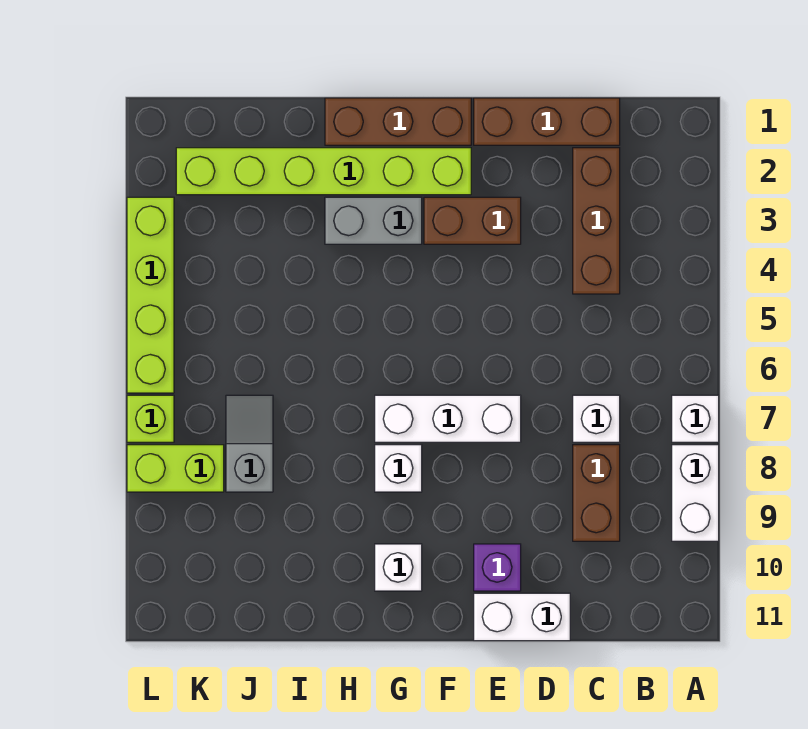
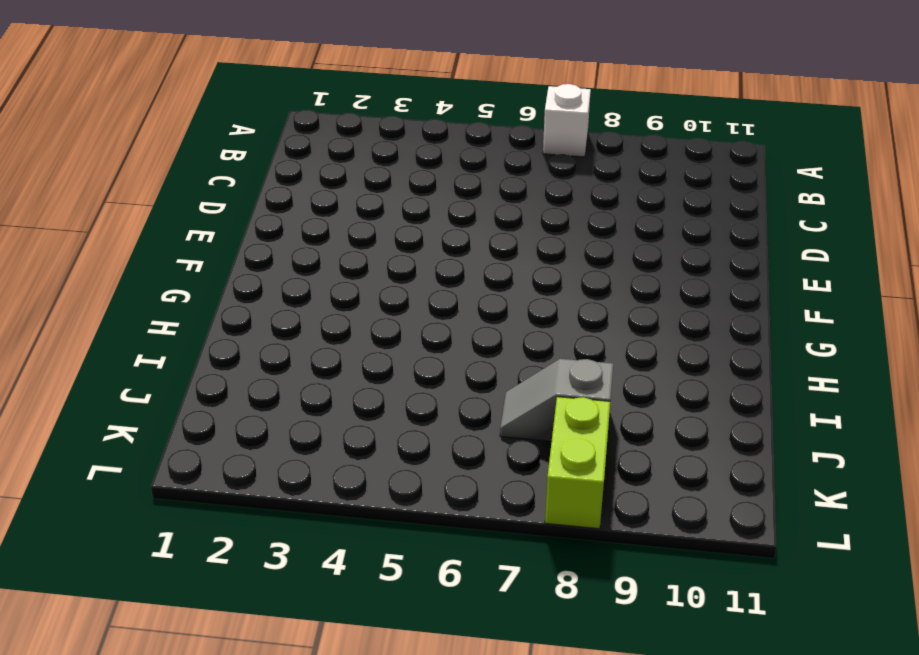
none -> white 1x2 brick [672,445,719,541]
none -> brown 1x3 brick [474,98,620,145]
none -> brown 1x3 brick [573,148,620,294]

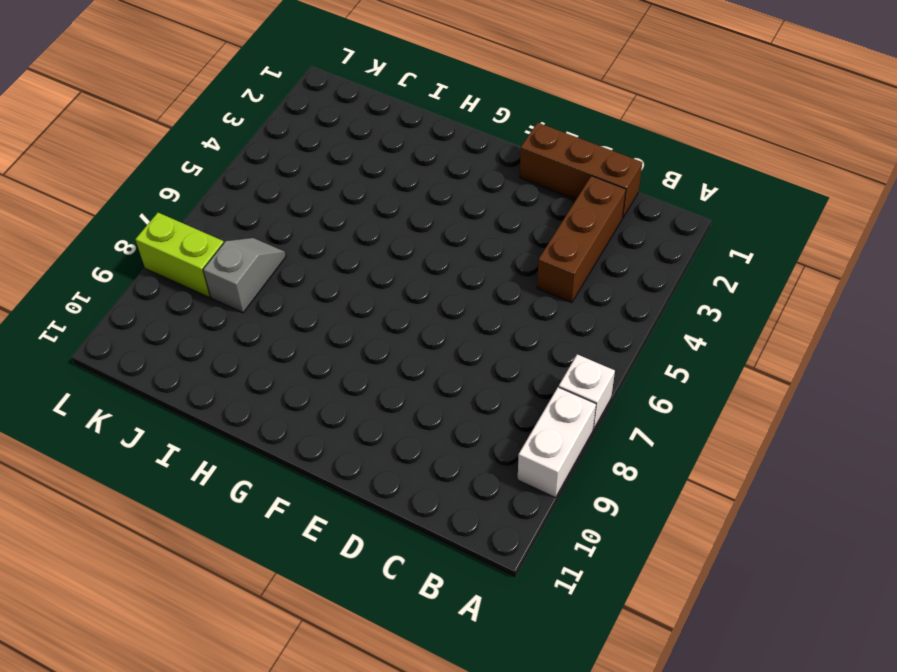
none -> white 1x1 brick [573,395,620,442]
none -> brown 1x2 brick [573,445,620,541]
none -> white 1x2 brick [474,593,570,641]

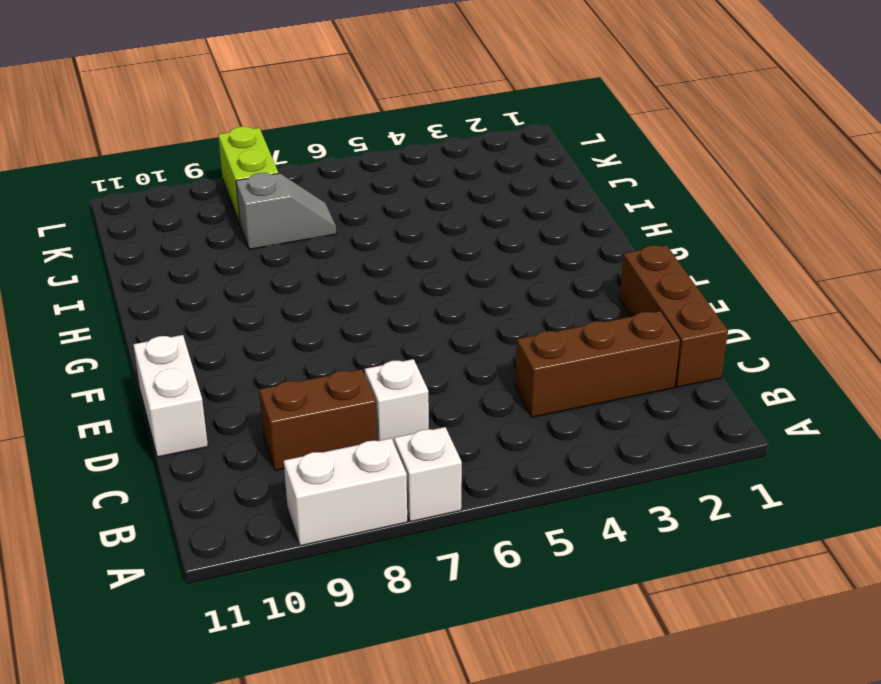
none -> brown 1x2 brick [424,197,521,244]
none -> white 1x3 brick [375,395,521,442]
none -> purple 1x1 brick [474,544,521,591]

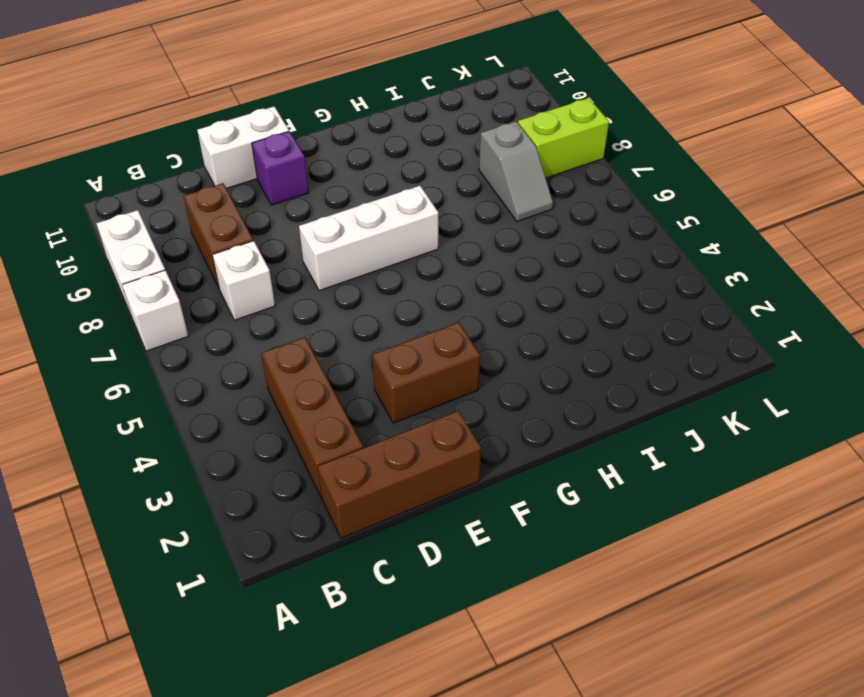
none -> brown 1x3 brick [325,98,471,145]
none -> lime 1x6 brick [176,148,471,195]
none -> grey 1x2 brick [325,197,422,244]

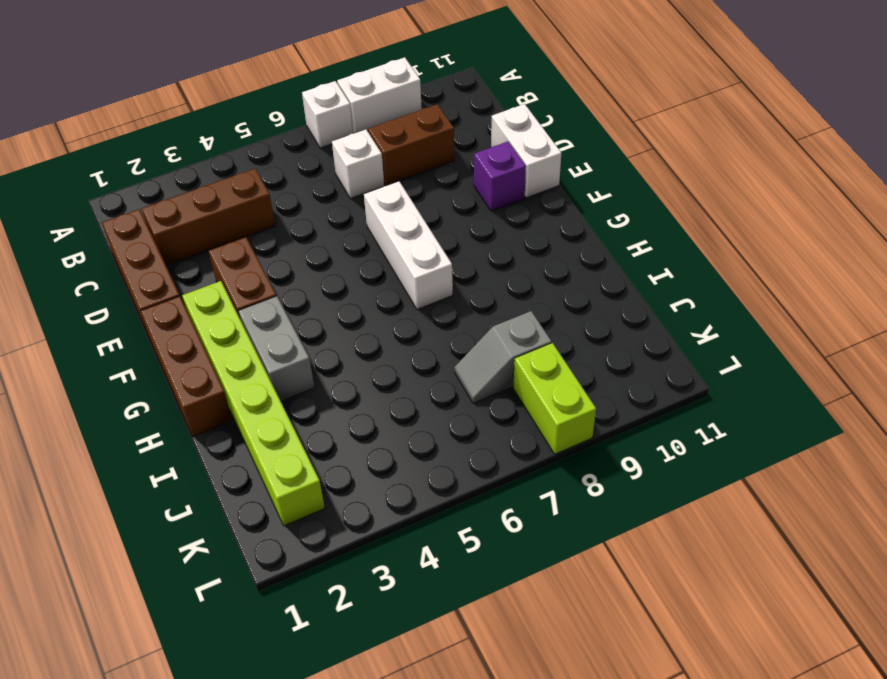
none -> white 1x1 brick [375,445,422,492]
none -> white 1x1 brick [375,544,422,591]
none -> lime 1x4 brick [127,197,174,393]

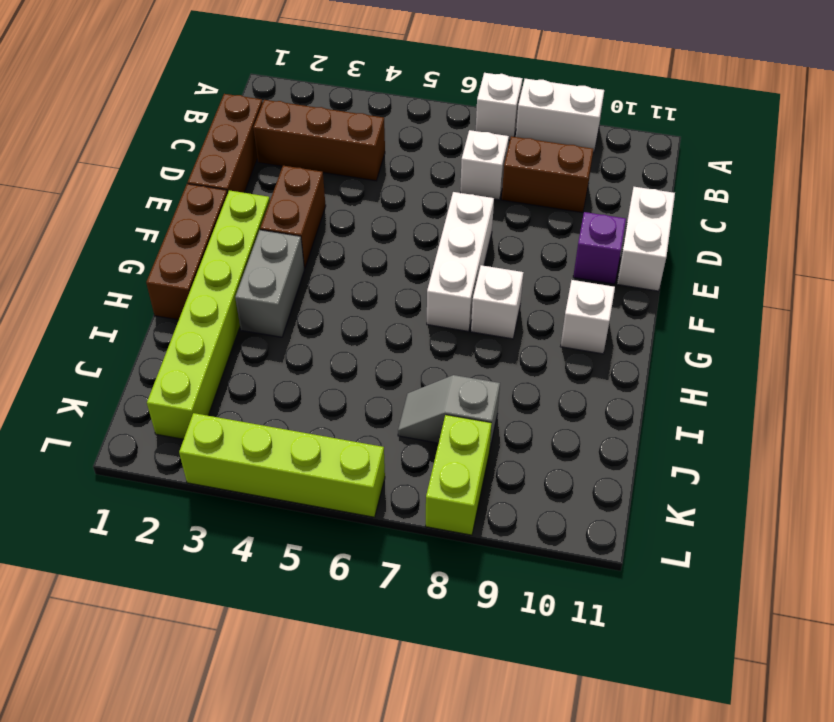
none -> lime 1x1 brick [127,395,174,442]

